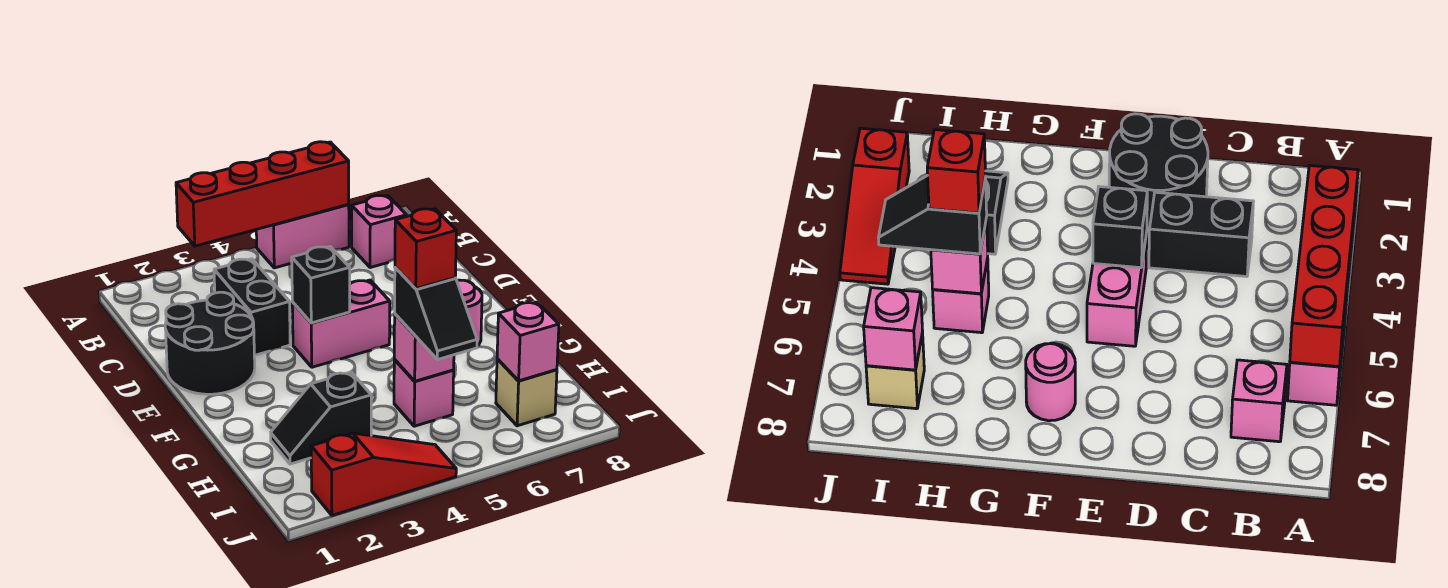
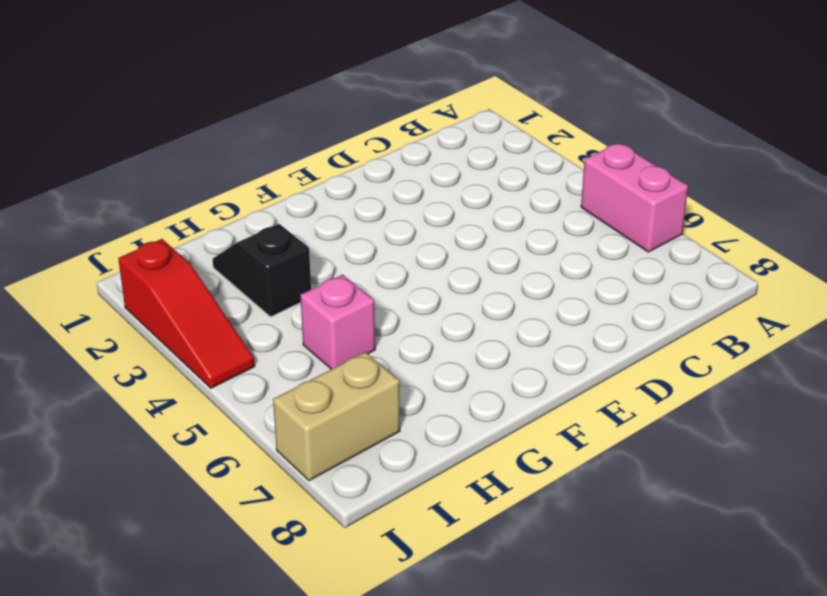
tan 1x2 brick [273,352,400,481] -> tan 1x1 brick [496,359,557,426]
none -> pink 1x1 brick [352,195,407,268]
none -> black 1x2 brick [214,259,290,356]
none -> black 2x2 round brick [165,292,255,394]

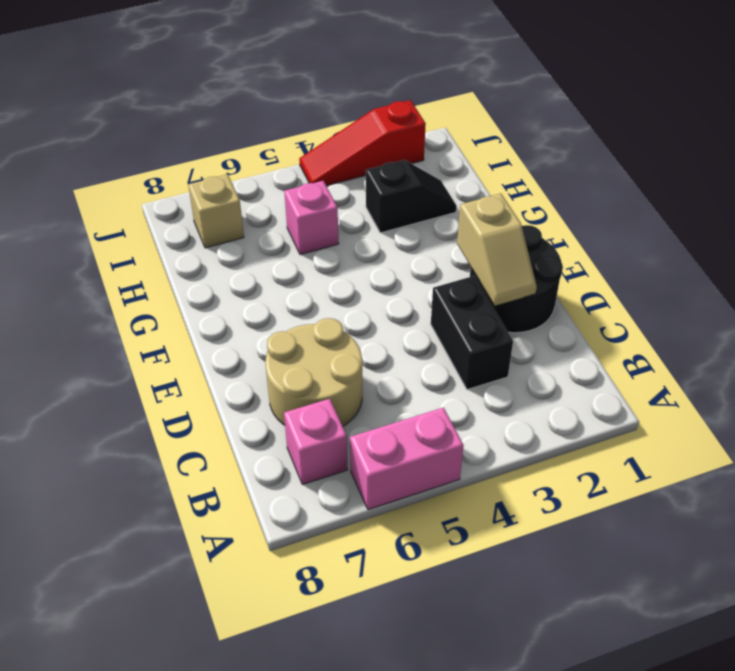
tan 2x2 round brick [265,318,362,426] -> none
tan 1x2 slope [457,194,537,306] -> none
none -> pink 1x2 brick [292,280,390,367]
none -> pink 1x1 round brick [457,280,482,346]
none -> red 1x4 brick [176,142,349,246]

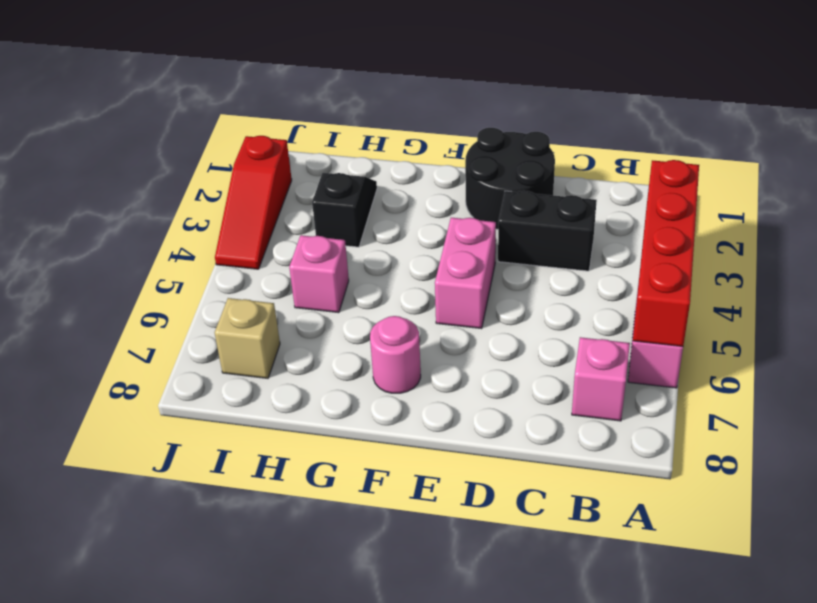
none -> black 1x1 brick [292,247,350,323]
none -> pink 1x1 brick [394,314,454,381]
none -> pink 1x1 brick [497,302,559,381]

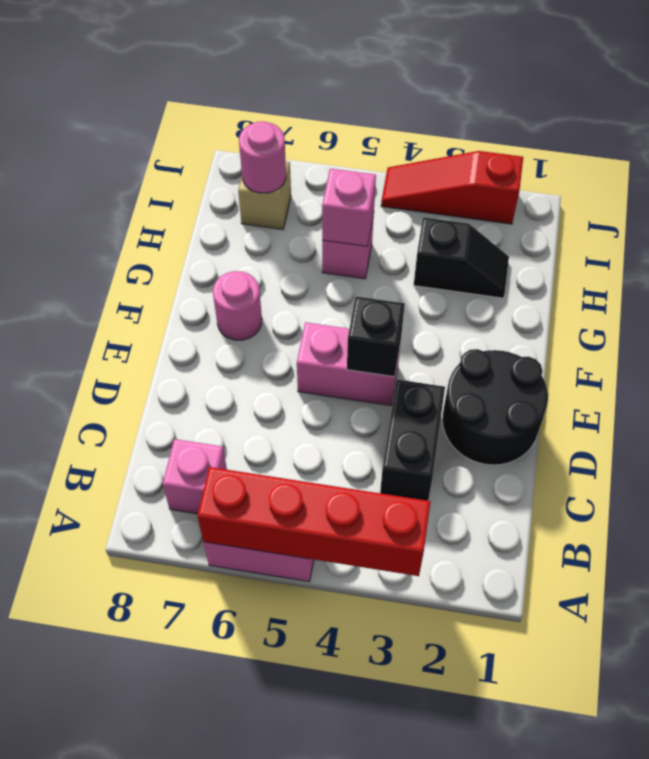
pink 1x1 round brick [239,121,286,193] -> pink 1x1 brick [497,302,559,381]
none -> black 1x2 slope [395,267,477,360]
none -> red 1x1 brick [395,209,456,289]

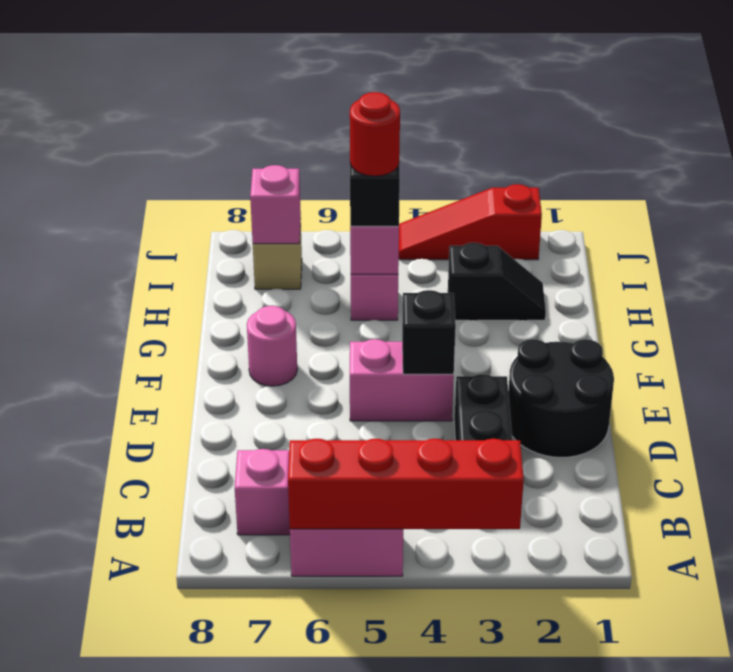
red 1x1 round brick [350,92,400,176] -> red 1x1 brick [395,209,456,289]

